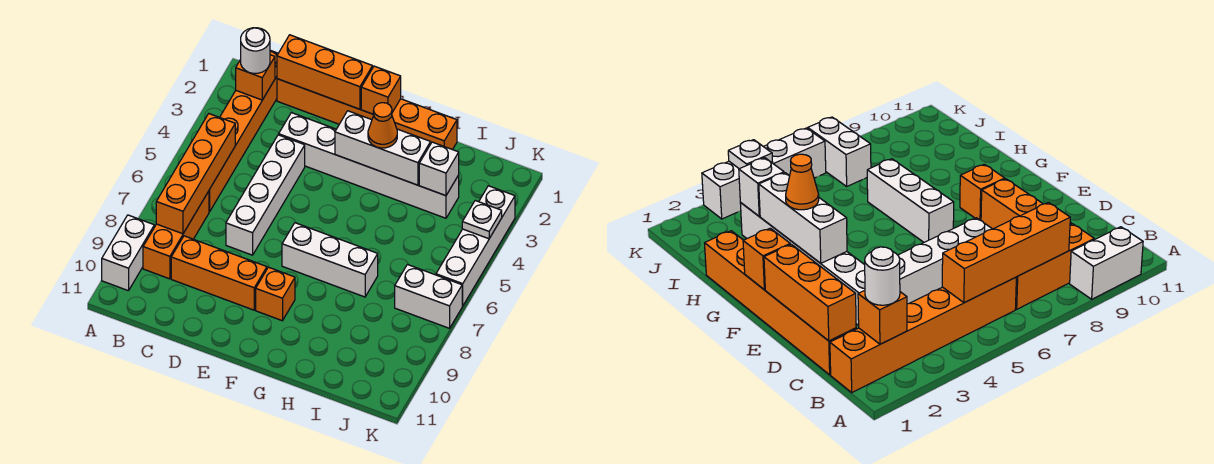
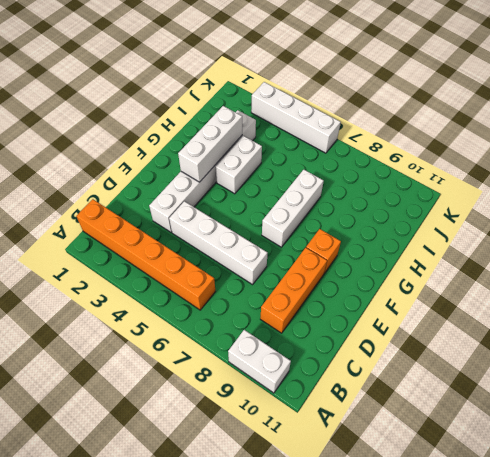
white 1x2 brick [216,136,262,194] -> white 1x2 brick moved to [395,265,462,328]
none -> orange 1x3 brick [143,191,209,279]
none -> orange 1x6 brick [277,79,457,150]
none -> orange 1x1 brick [236,55,275,100]

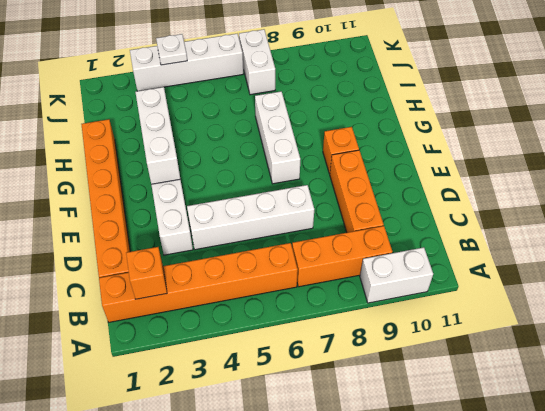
none -> orange 1x4 brick [156,114,235,234]
none -> orange 1x3 brick [277,35,373,109]
none -> orange 1x1 brick [361,66,401,114]

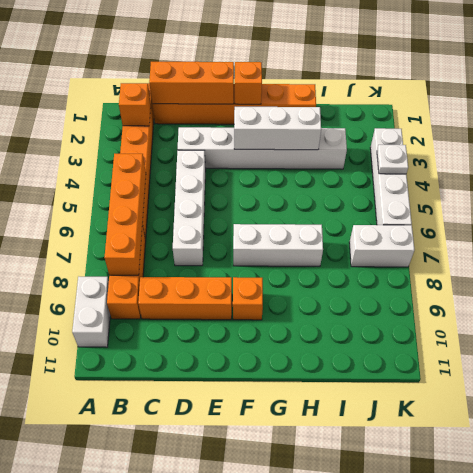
none -> white 1x1 brick [419,142,459,196]
none -> white 1x1 round brick [241,28,270,73]
none -> orange 1x1 cone [368,103,397,148]

